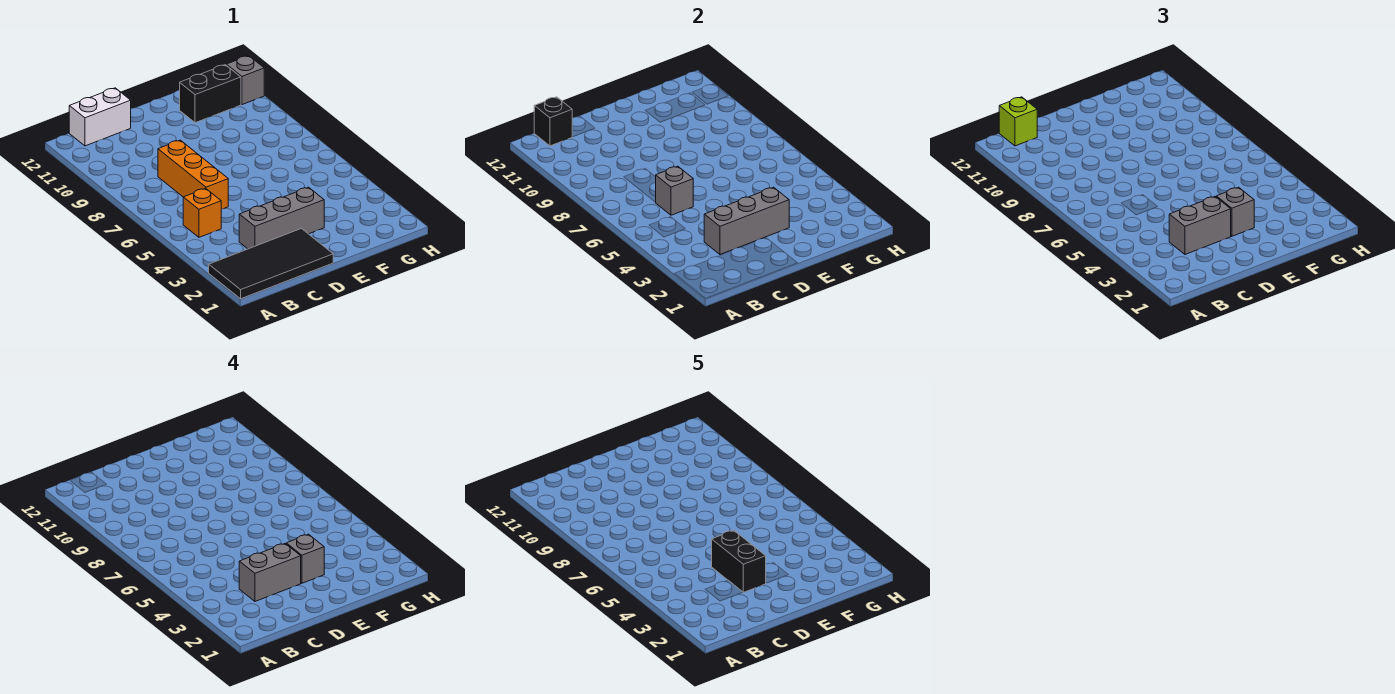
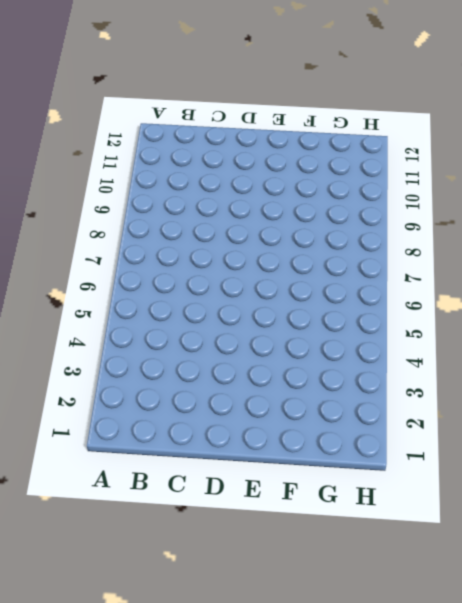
none -> black 2x4 tile [209,229,333,299]
none -> orange 1x1 brick [183,188,221,237]
none -> white 1x2 brick [69,88,131,146]

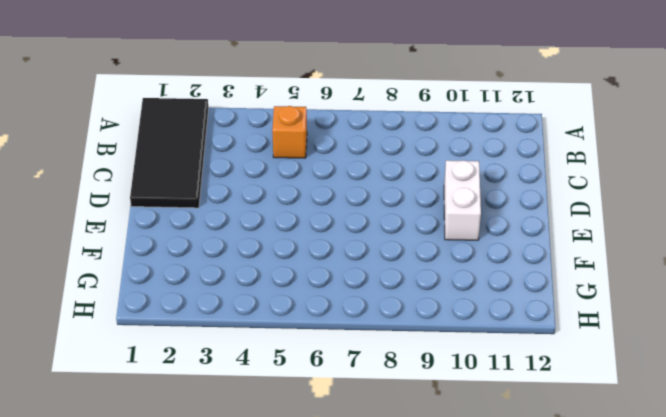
white 1x2 brick [444,160,481,240] -> white 1x2 brick moved to [69,88,131,146]
none -> grey 1x3 brick [239,187,324,249]
none -> orange 1x3 brick [158,140,228,209]
none -> black 1x2 brick [180,65,241,123]

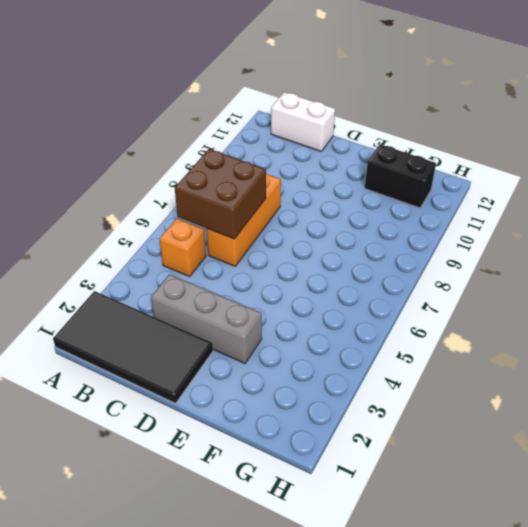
brown 2x2 brick [175,149,266,239] -> grey 1x1 brick [655,166,693,215]
none -> grey 1x1 brick [226,56,264,105]
none -> black 1x1 brick [534,97,572,146]
none -> grey 1x3 brick [704,187,789,254]

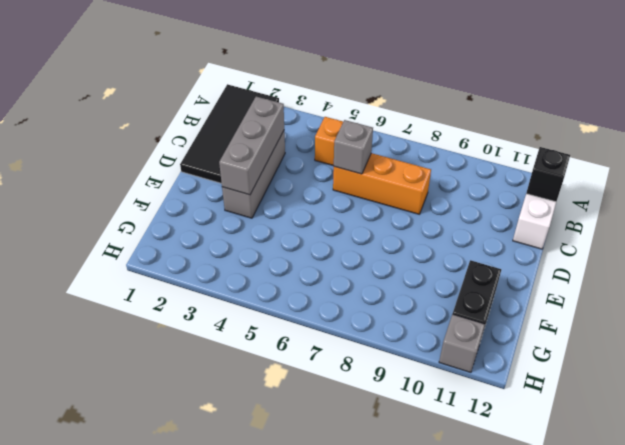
none -> lime 1x1 brick [999,97,1037,146]
none -> grey 1x2 brick [1169,197,1231,254]
none -> grey 1x1 brick [1216,187,1254,236]

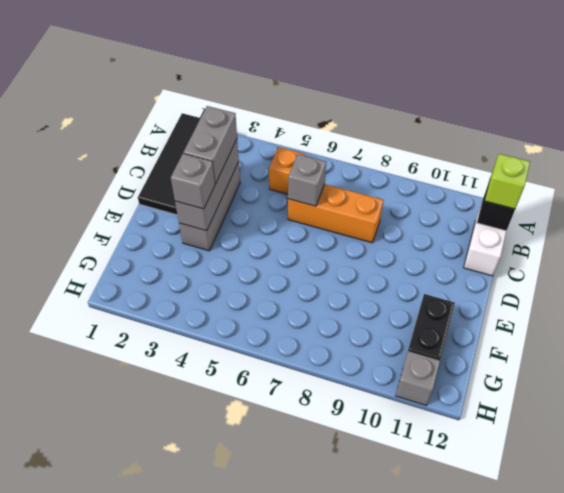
none -> grey 1x2 brick [239,544,301,601]
none -> grey 1x1 brick [286,534,324,583]
none -> black 1x2 brick [712,530,766,592]

